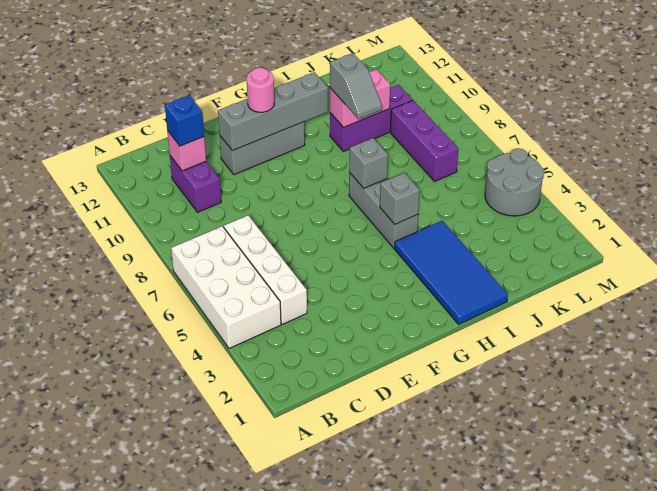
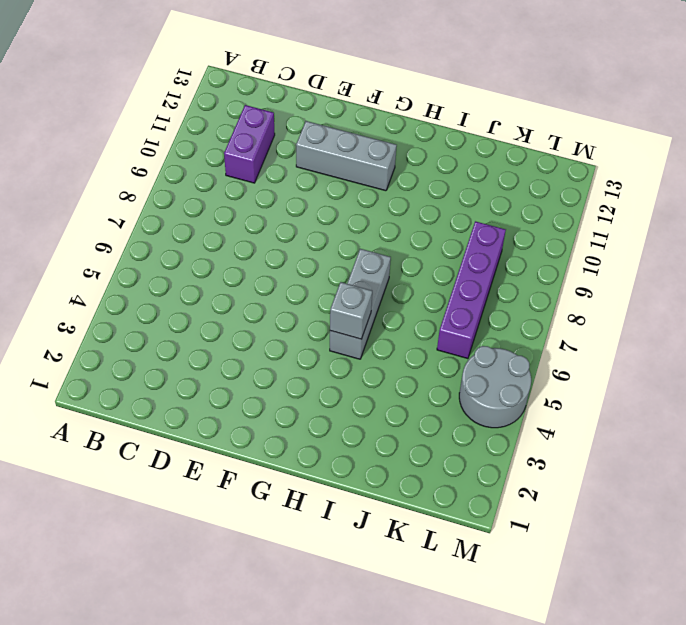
purple 1x4 brick [437,221,506,359] -> purple 1x3 brick [390,100,458,181]
none -> white 2x4 brick [171,226,281,348]
none -> white 1x4 brick [224,215,307,324]
none -> blue 2x4 tile [394,221,508,324]

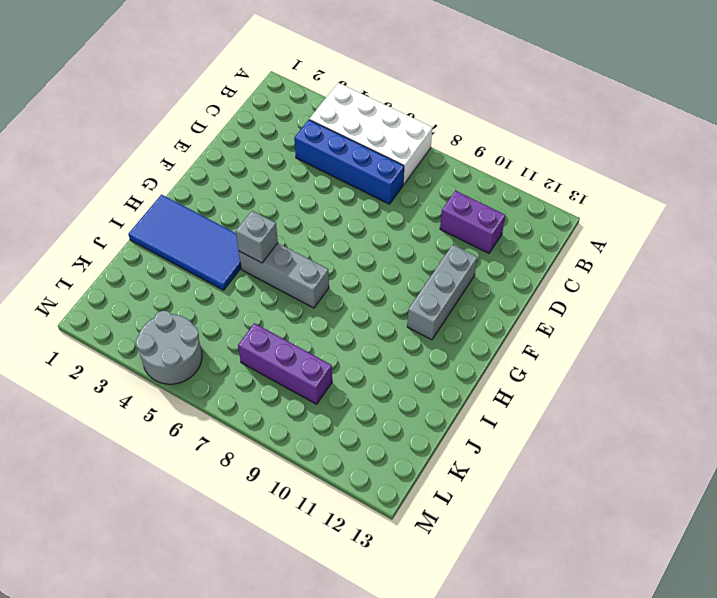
blue 1x4 brick [294,120,404,204] -> white 1x4 brick [224,215,307,324]
none -> purple 1x3 brick [330,85,413,151]
none -> pink 1x1 brick [167,131,206,171]
none -> grey 1x4 brick [218,72,328,151]

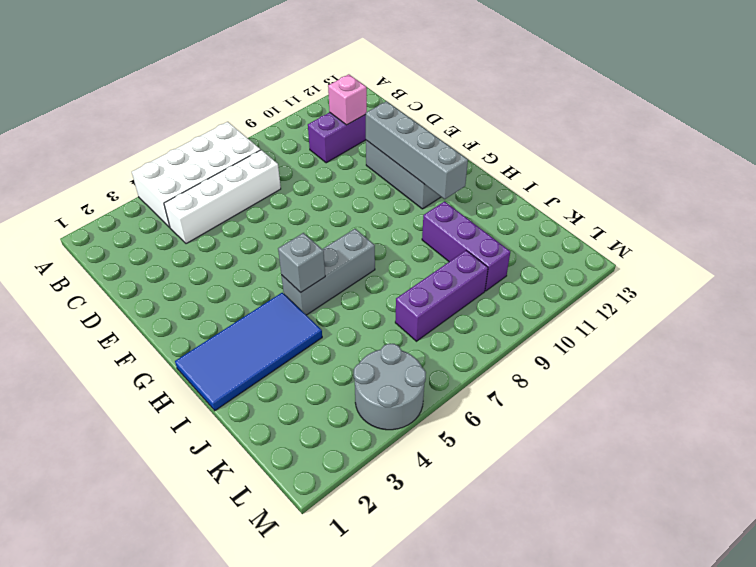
none -> grey 1x1 brick [349,138,388,188]
none -> pink 1x2 brick [330,69,390,127]
none -> blue 1x1 brick [165,95,204,146]

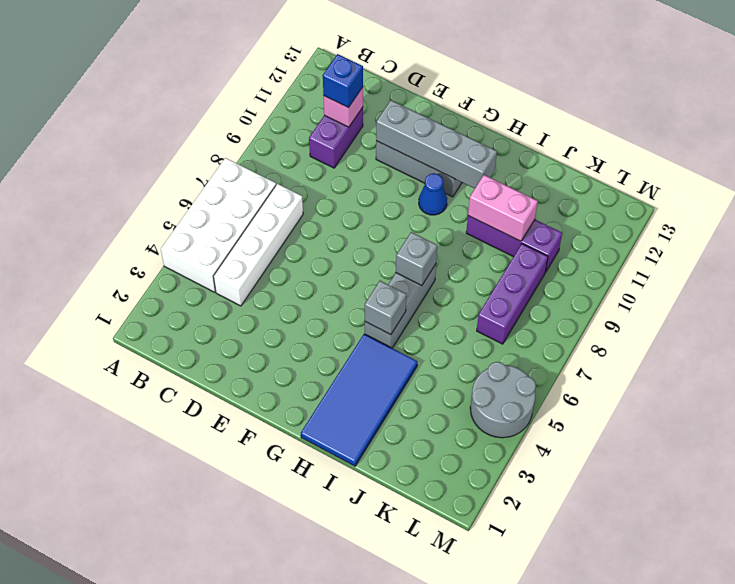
blue 1x1 cone [419,173,447,215] -> none
none -> pink 1x1 round brick [247,68,274,112]
none -> grey 1x2 slope [330,53,382,119]

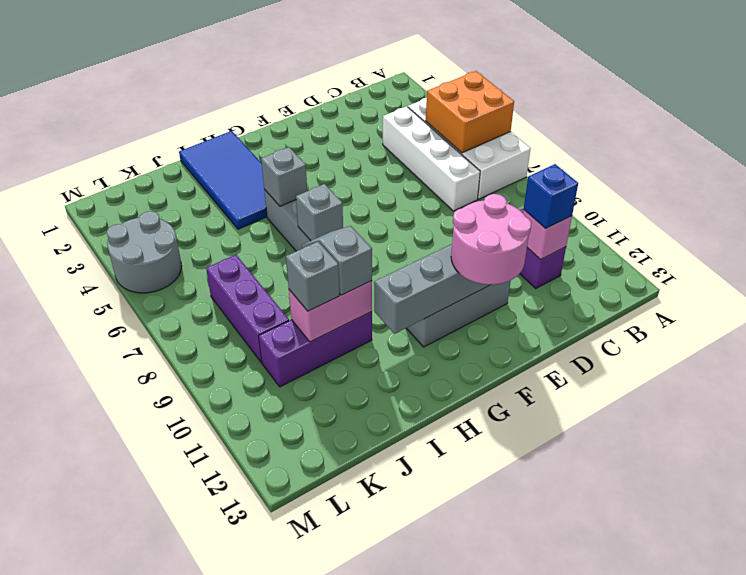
orange 2x2 brick [426,71,514,153] -> none
pink 2x2 round brick [451,194,531,285] -> pink 1x1 round brick [247,68,274,112]
grey 1x1 brick [286,242,339,311] -> none

